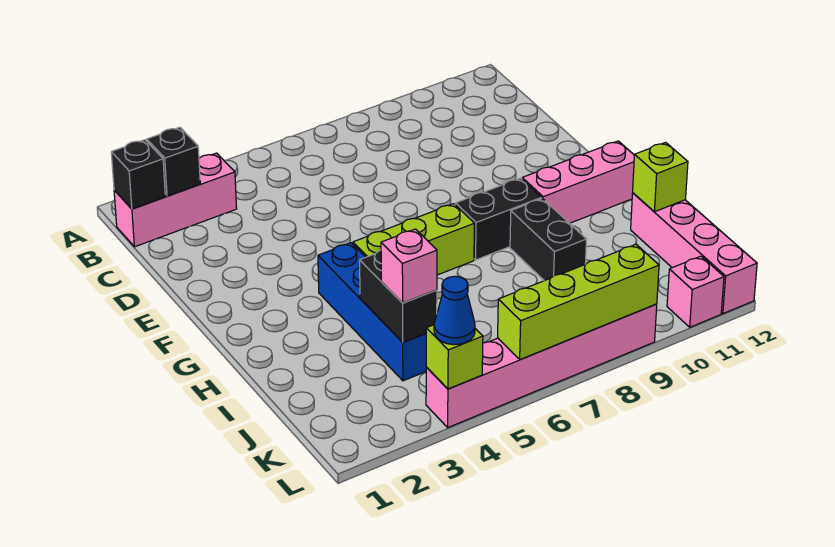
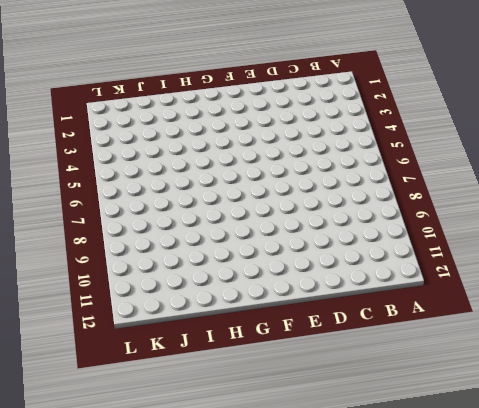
none -> pink 1x3 brick [114,153,237,247]
none -> blue 1x4 brick [318,243,426,381]
none -> lime 1x3 brick [353,204,474,275]

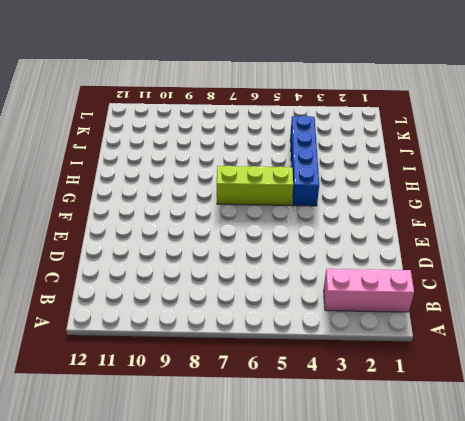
none -> black 1x2 brick [455,178,542,260]
none -> pink 1x3 brick [522,141,634,223]
none -> black 1x2 brick [510,199,586,281]

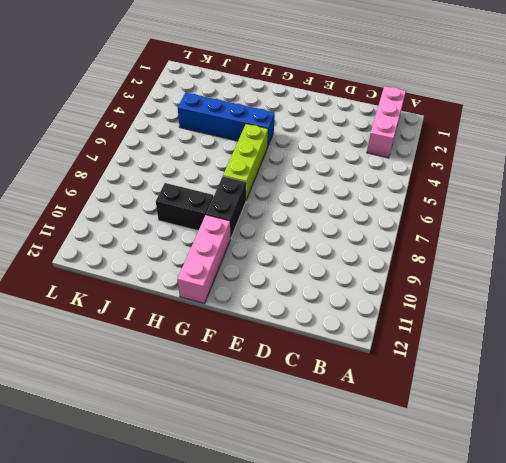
none -> pink 1x4 brick [631,193,757,314]
none -> pink 1x6 brick [426,304,657,427]
none -> pink 1x1 brick [667,256,724,327]

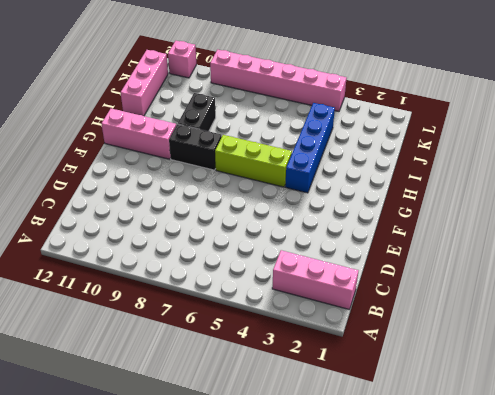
pink 1x3 brick [121,50,168,116] -> pink 1x4 brick [631,193,757,314]
none -> black 1x1 brick [111,140,165,209]
none -> black 1x1 brick [147,127,200,196]
none -> black 1x2 brick [360,250,437,342]

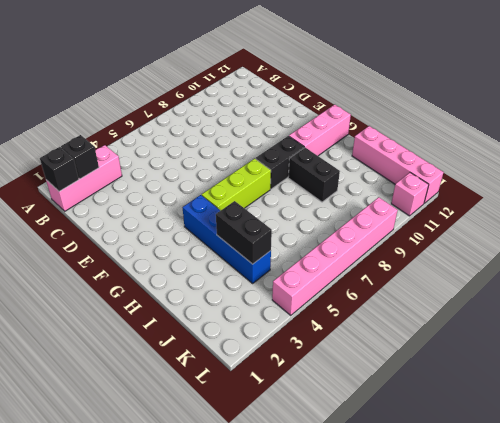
none -> lime 1x1 brick [633,142,688,212]
none -> lime 1x1 brick [426,325,483,389]
none -> lime 1x4 brick [498,244,659,360]

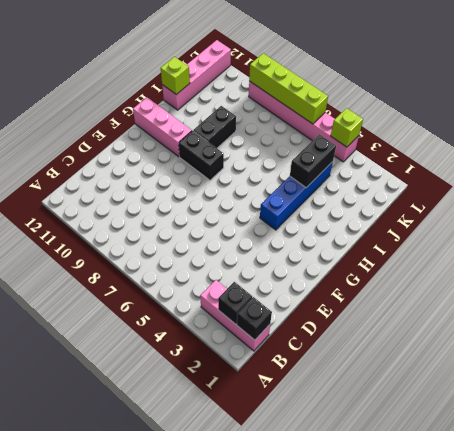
none -> lime 1x3 brick [353,204,474,275]
none -> pink 1x1 brick [667,256,724,327]
none -> pink 1x1 brick [381,229,437,303]

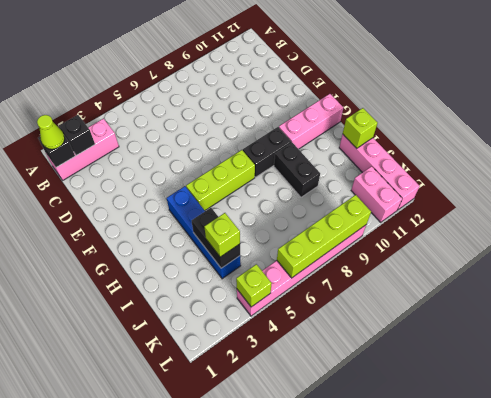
lime 1x1 cone [37,115,65,149] -> none
lime 1x1 brick [204,213,240,257] -> pink 1x1 brick [381,229,437,303]
pink 1x2 brick [351,166,402,222] -> pink 1x1 brick [667,256,724,327]
none -> blue 1x1 cone [434,276,475,345]

